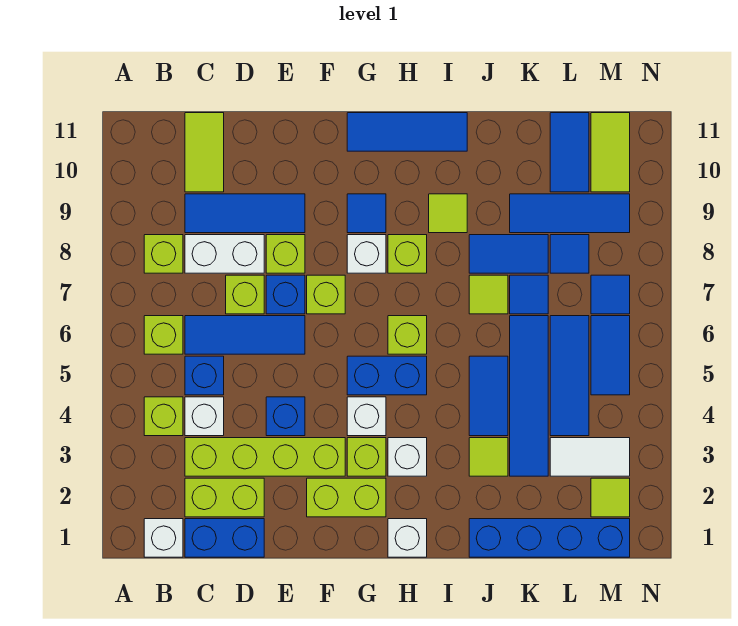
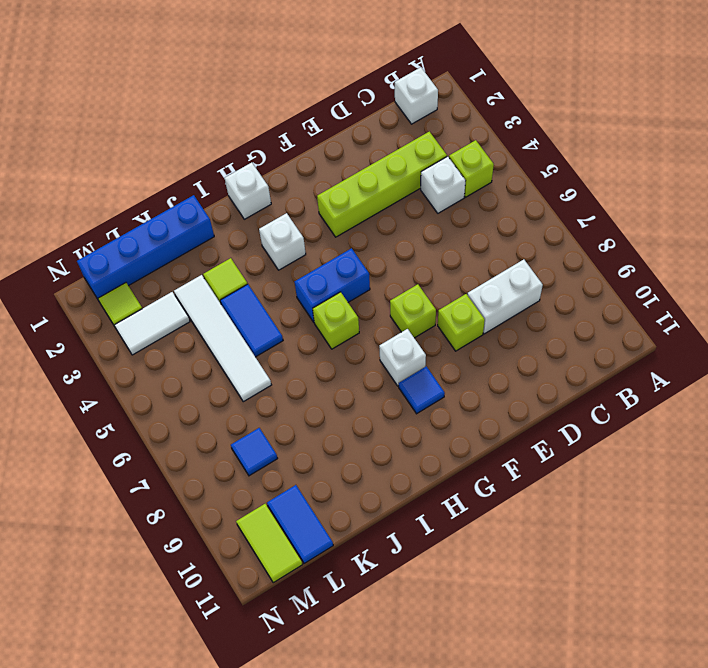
white 1x4 tile [174,275,271,402] -> blue 1x4 tile [510,316,548,476]
none -> lime 1x1 brick [144,316,183,354]
none -> lime 1x1 brick [144,235,183,273]
none -> blue 1x2 brick [185,519,264,557]
none -> lime 1x2 brick [185,478,264,517]

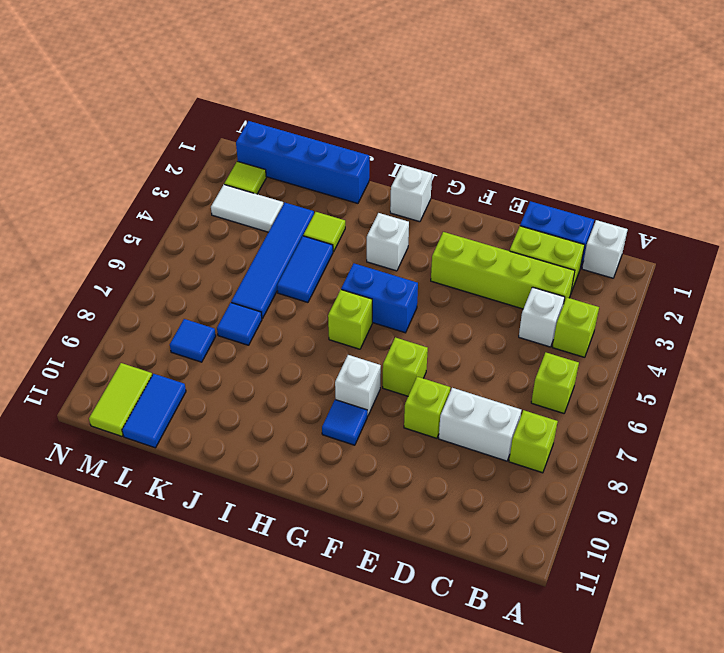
none -> blue 1x1 brick [185,356,224,395]
none -> blue 1x3 tile [185,316,305,354]
none -> blue 1x3 tile [185,194,305,233]
none -> lime 1x2 tile [185,113,224,192]

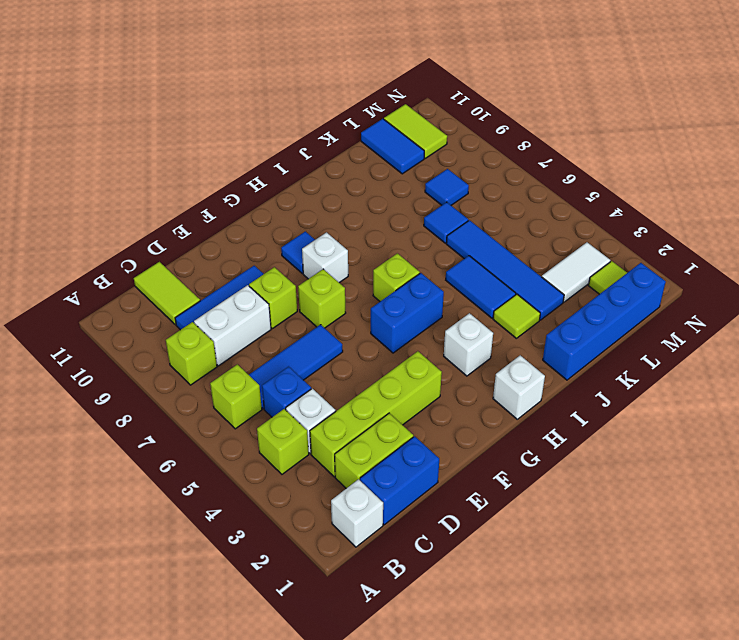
none -> lime 1x1 brick [226,275,264,314]
none -> blue 1x1 brick [266,397,305,436]
none -> blue 1x1 brick [266,275,305,314]
none -> lime 1x2 brick [307,478,386,517]

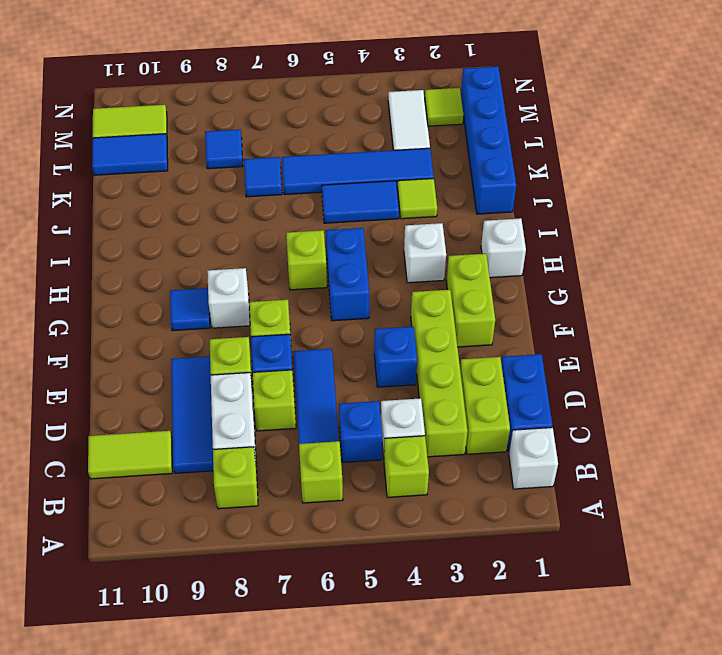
none -> lime 1x1 brick [347,438,386,476]
none -> white 1x1 brick [347,397,386,436]
none -> blue 1x3 tile [347,113,467,151]
none -> lime 1x1 brick [388,235,427,273]

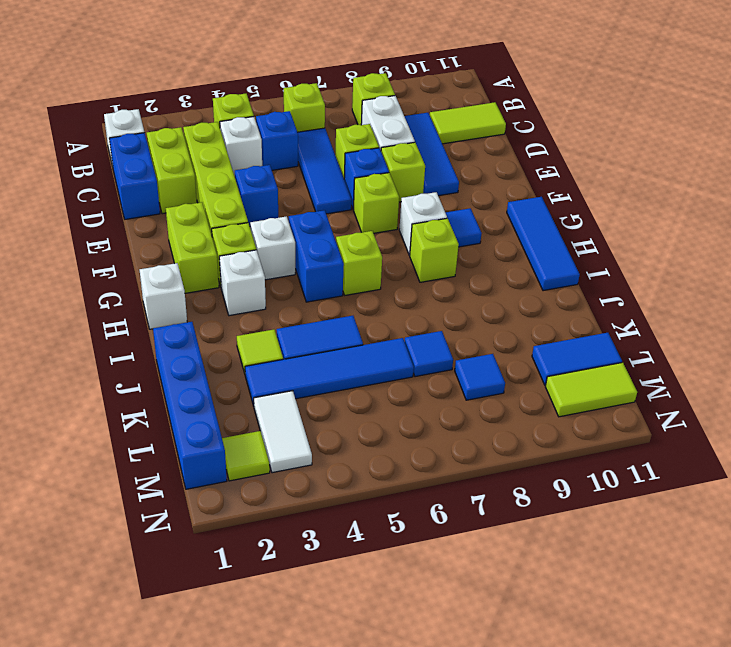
none -> lime 1x1 tile [429,194,467,233]
none -> lime 1x1 tile [469,275,508,314]
none -> blue 1x2 tile [469,235,548,273]
none -> blue 1x3 tile [510,194,630,233]

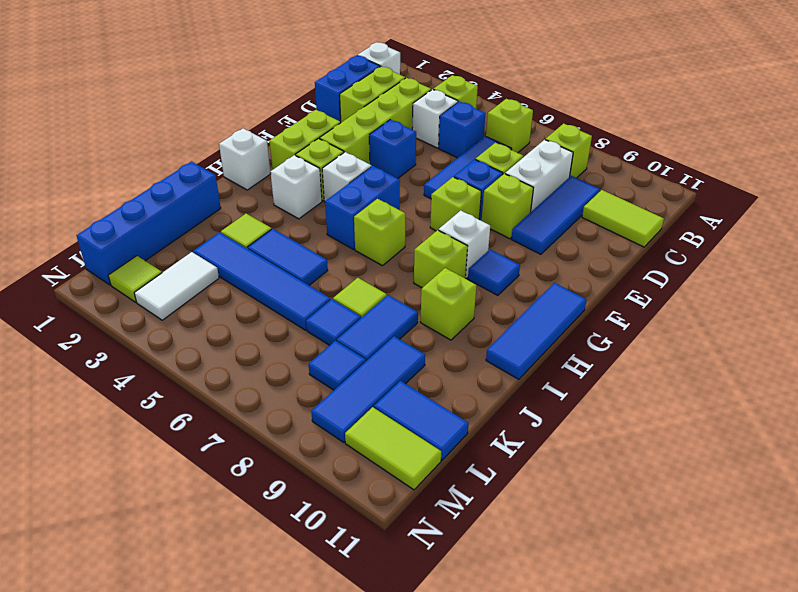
lime 1x1 brick [420,268,477,340] -> lime 1x1 tile [429,194,467,233]
none -> blue 1x3 tile [550,316,589,436]
none -> blue 1x2 tile [591,316,630,395]
none -> blue 1x1 tile [591,275,630,314]

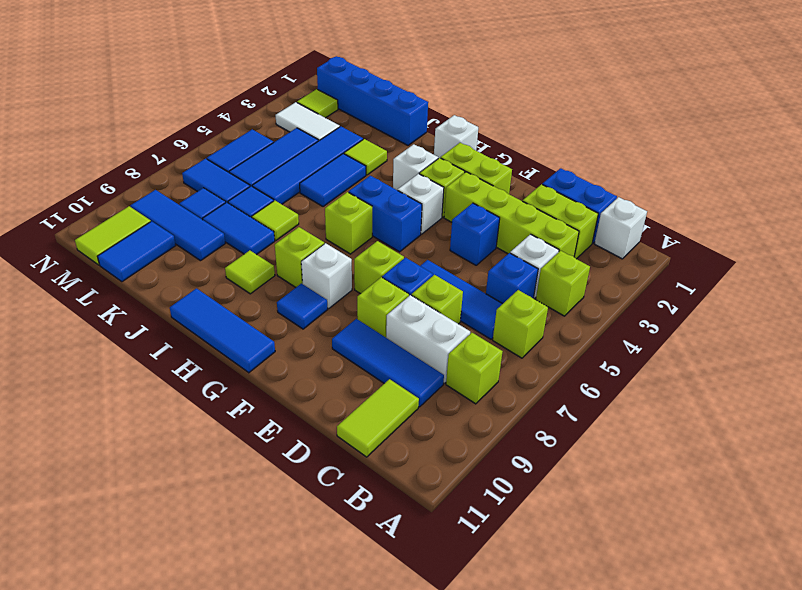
blue 1x2 tile [182,159,250,203] -> blue 1x1 tile [591,275,630,314]

